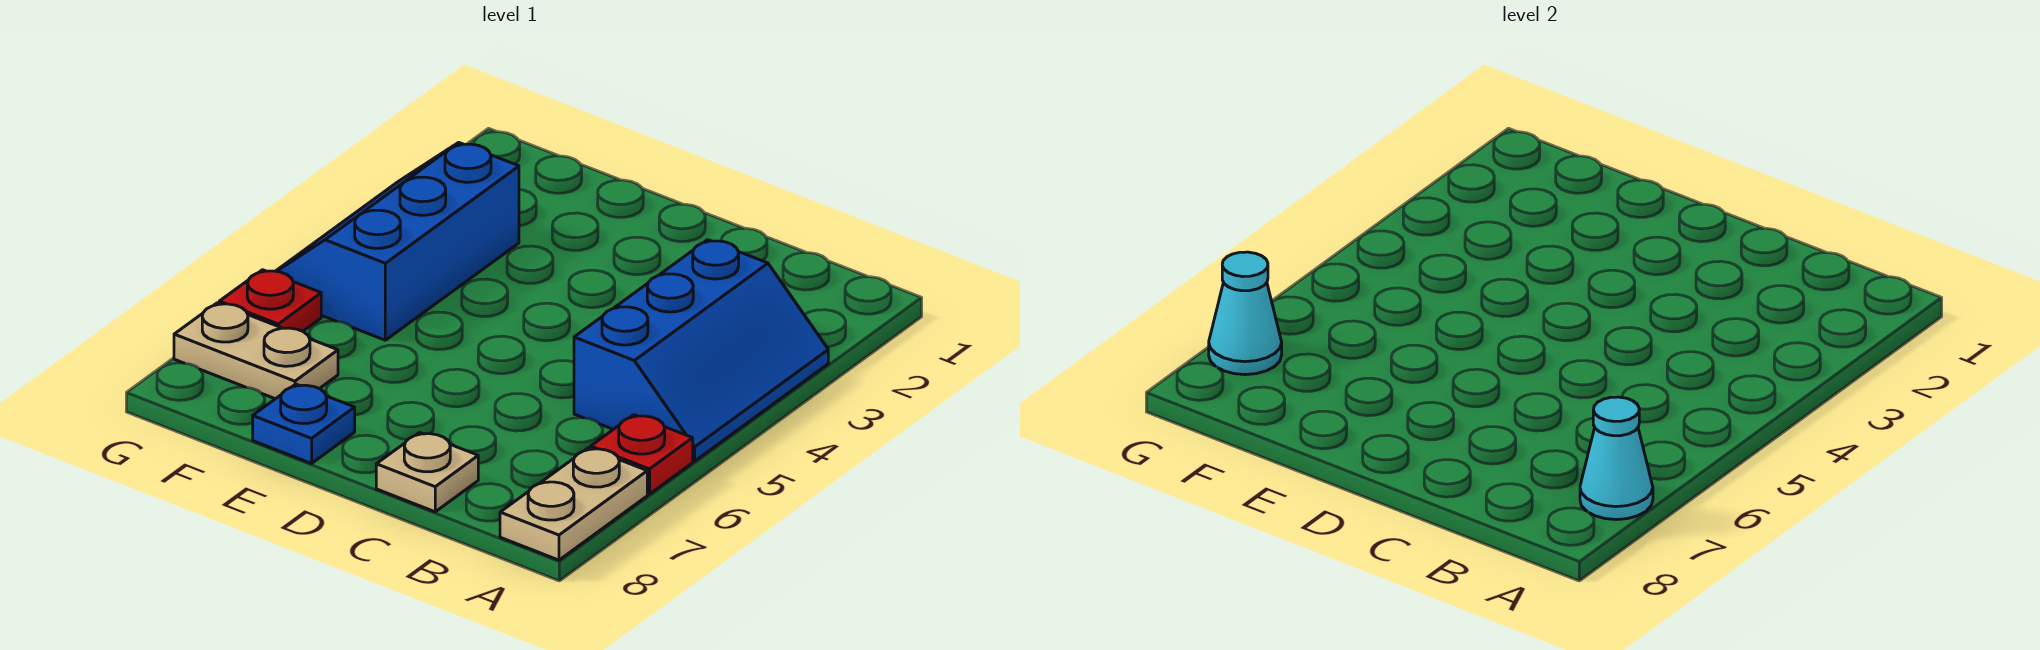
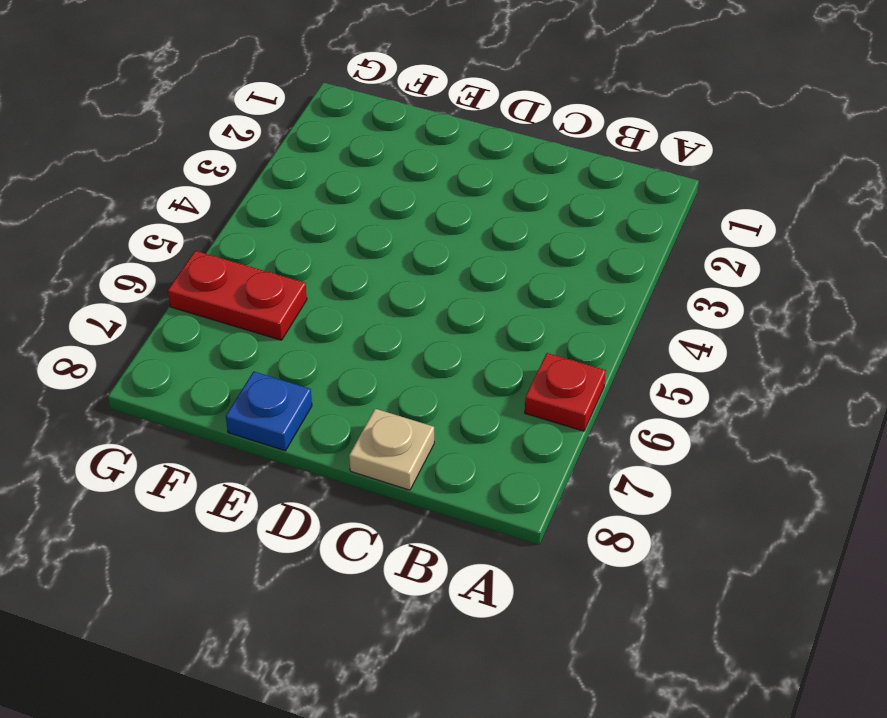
red 1x2 plate [168,251,307,340] -> red 1x1 plate [219,270,321,331]
none -> blue 2x3 slope [574,240,828,461]
none -> tan 1x2 plate [500,448,647,560]

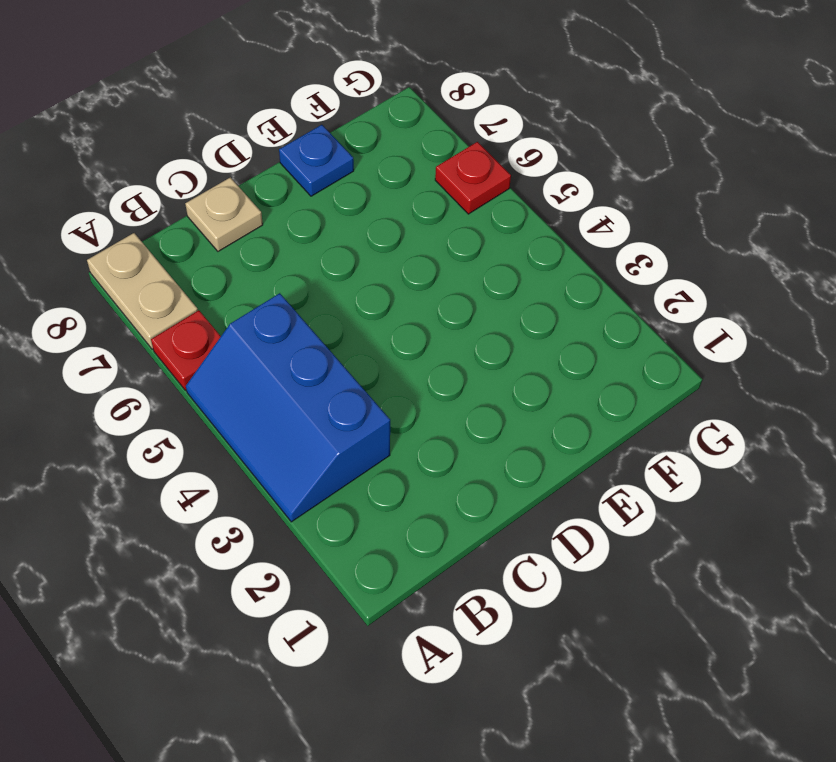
none -> blue 2x3 slope [276,142,519,340]
none -> tan 1x2 plate [174,303,338,399]

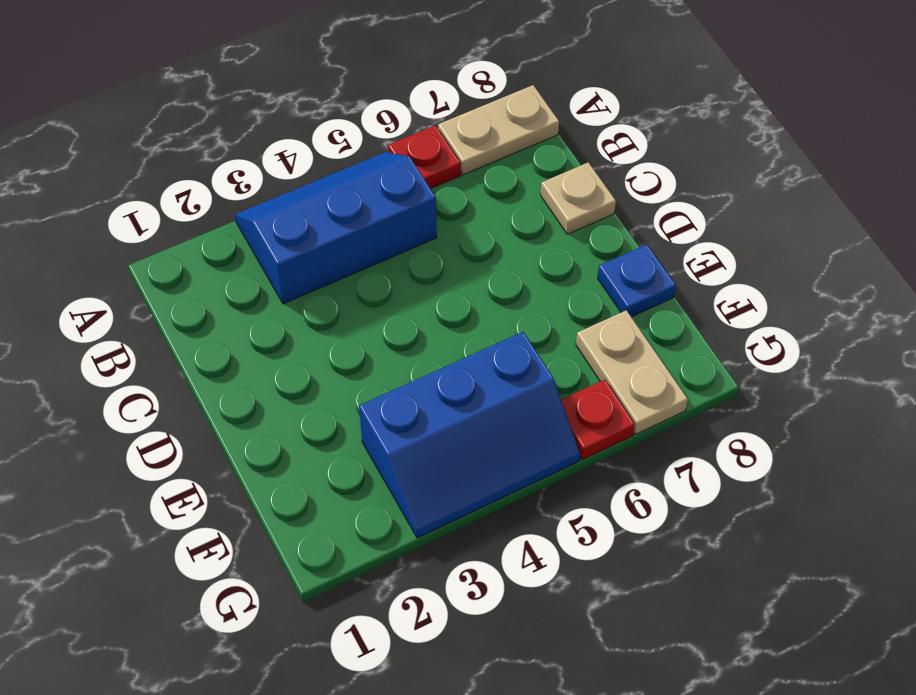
none -> cyan 1x1 cone [1580,397,1653,520]
none -> cyan 1x1 cone [1209,252,1282,375]

